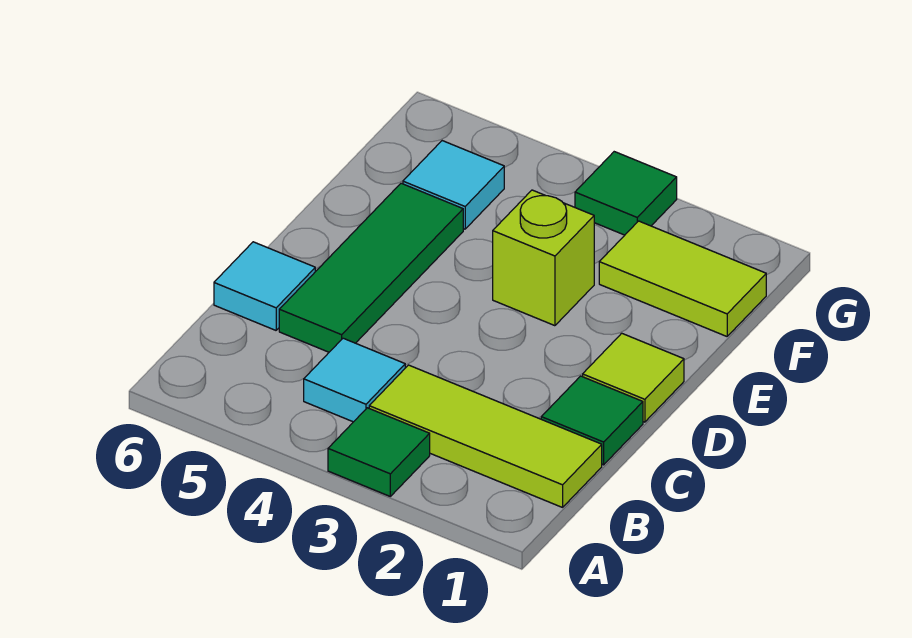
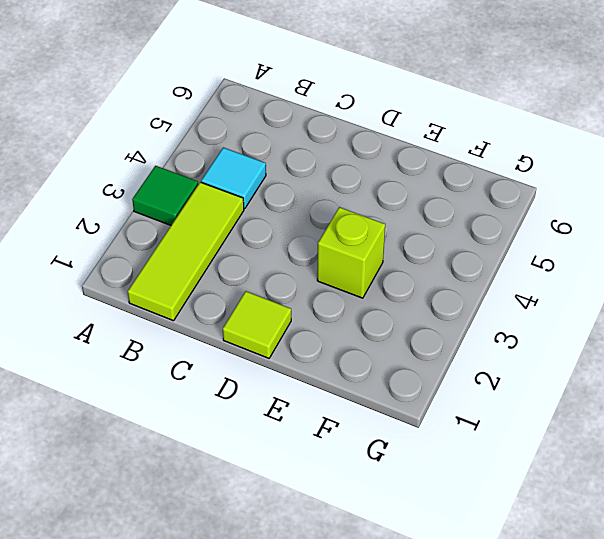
none -> green 1x1 tile [541,376,643,465]
none -> green 1x3 tile [279,183,463,352]

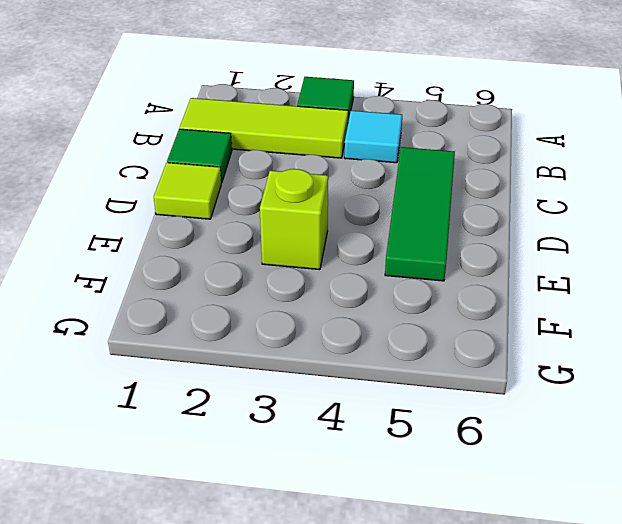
none -> cyan 1x1 tile [214,242,315,330]
none -> lime 1x2 tile [599,221,766,336]

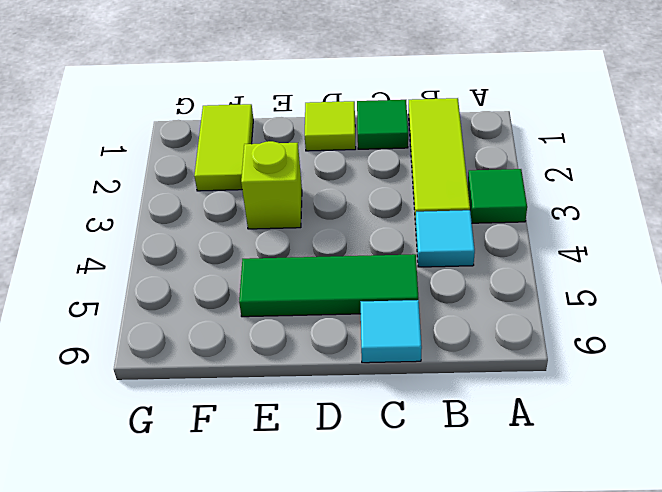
none -> cyan 1x1 tile [403,141,504,229]
none -> green 1x1 tile [575,152,677,235]

